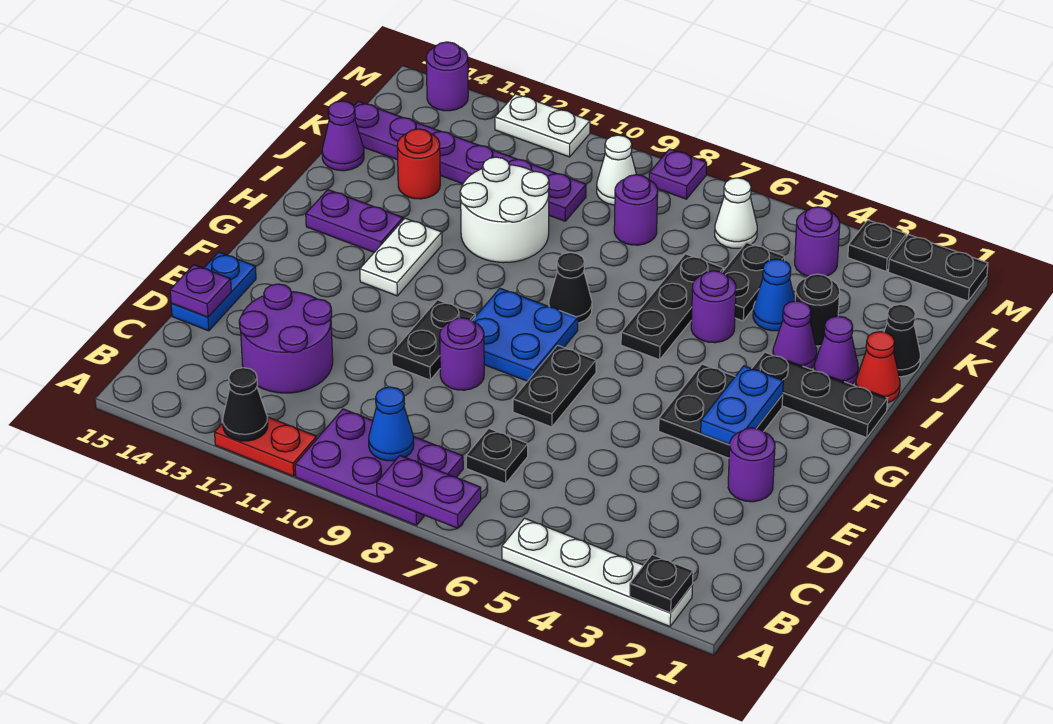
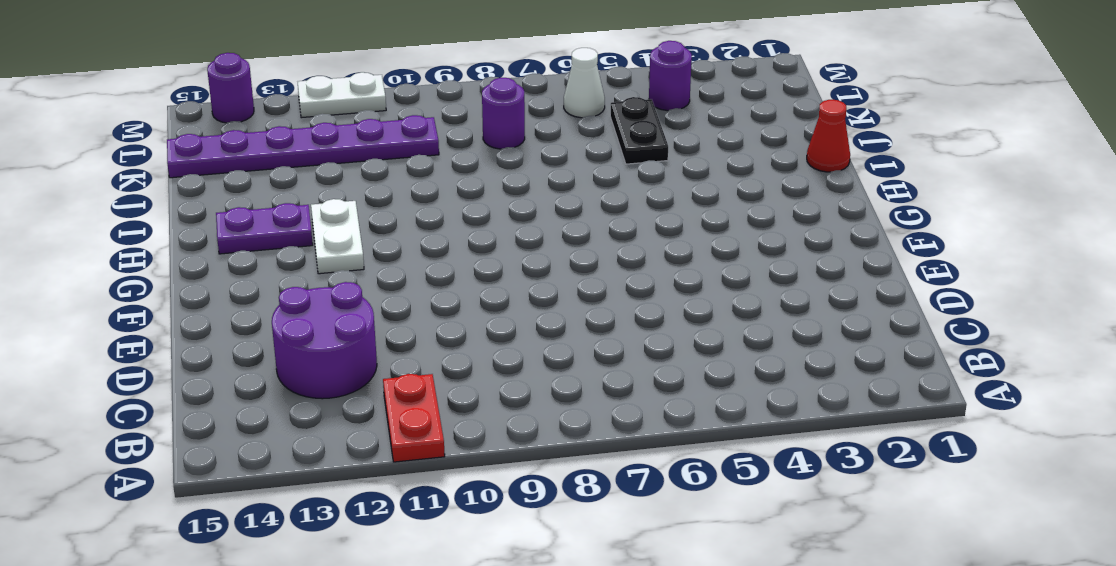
red 1x2 plate [383,374,445,462] -> red 1x2 plate turned to [215,417,317,476]
none -> white 1x4 plate [502,518,692,626]
none -> purple 2x3 plate [295,409,463,525]
none -> black 1x1 plate [466,428,528,484]
none -> blue 1x2 plate [171,252,256,331]

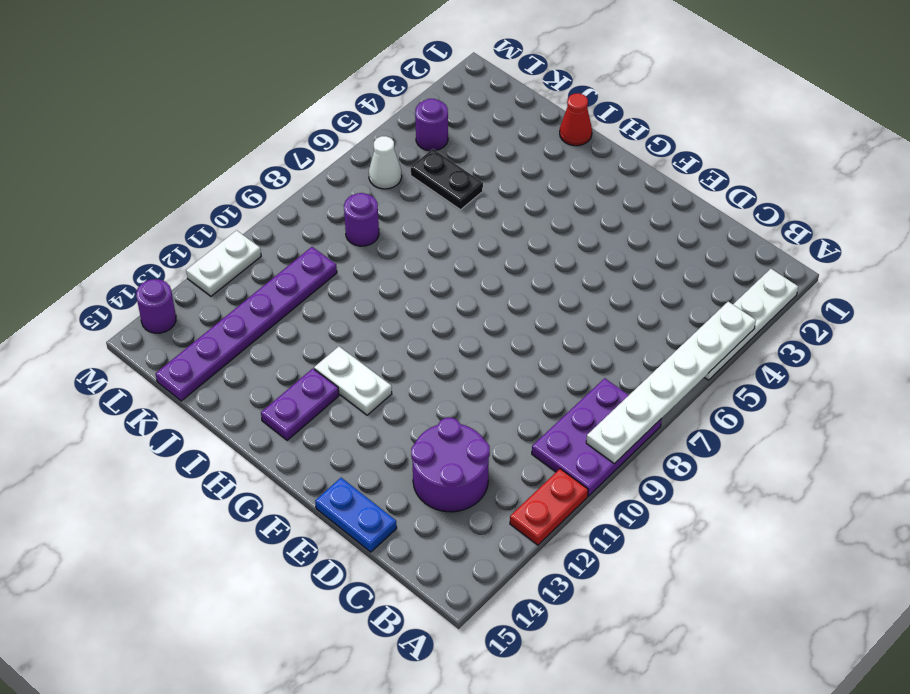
white 1x6 plate [586,302,756,464] -> purple 1x2 plate [377,456,481,528]
none -> black 1x1 plate [466,428,528,484]
none -> purple 1x1 round brick [728,428,775,502]
none -> black 1x2 plate [513,345,596,427]
none -> purple 1x1 round brick [440,318,484,390]

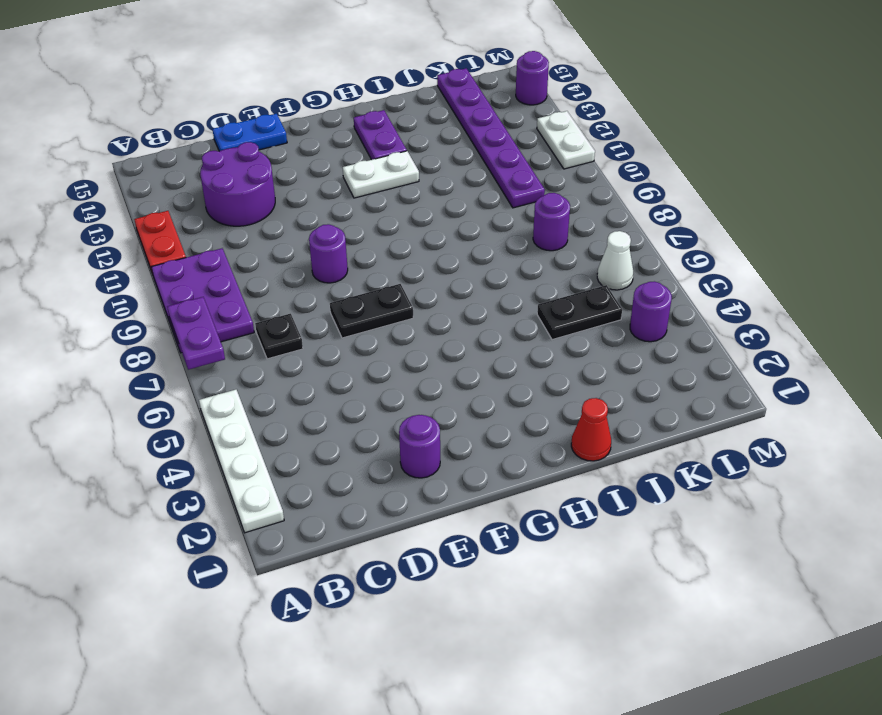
none -> black 1x2 plate [392,300,475,380]
none -> black 2x2 plate [659,364,783,458]
none -> blue 2x2 plate [472,288,578,381]
none -> black 1x3 plate [752,352,888,438]

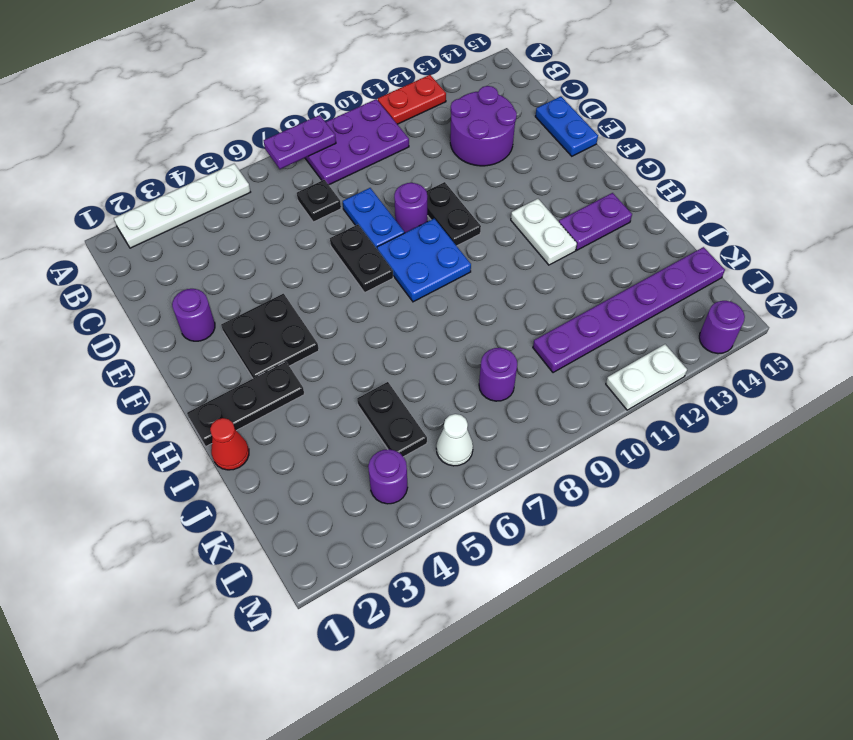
blue 1x2 plate [343,188,404,249] -> blue 1x2 plate moved to [701,366,783,445]
none -> black 1x3 plate [621,254,723,360]
none -> black 1x1 cone [549,252,592,323]
none -> purple 1x1 cone [814,316,858,384]
none -> purple 1x1 cone [773,301,817,369]

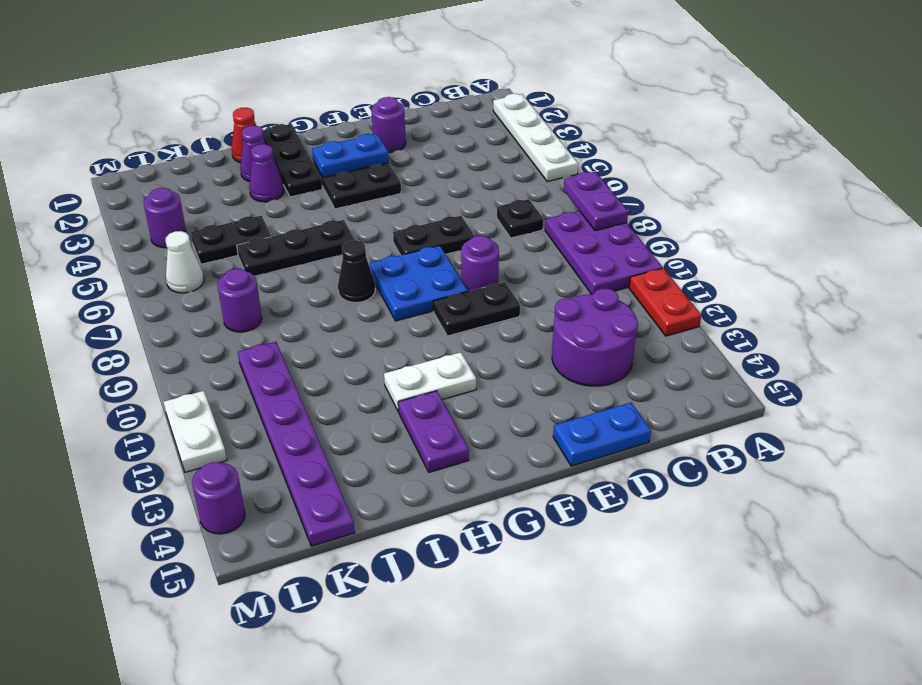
none -> purple 1x1 round brick [691,271,736,343]
none -> white 2x2 round brick [460,157,549,263]
none -> black 1x1 cone [884,304,920,377]
none -> black 1x1 round brick [795,274,840,346]

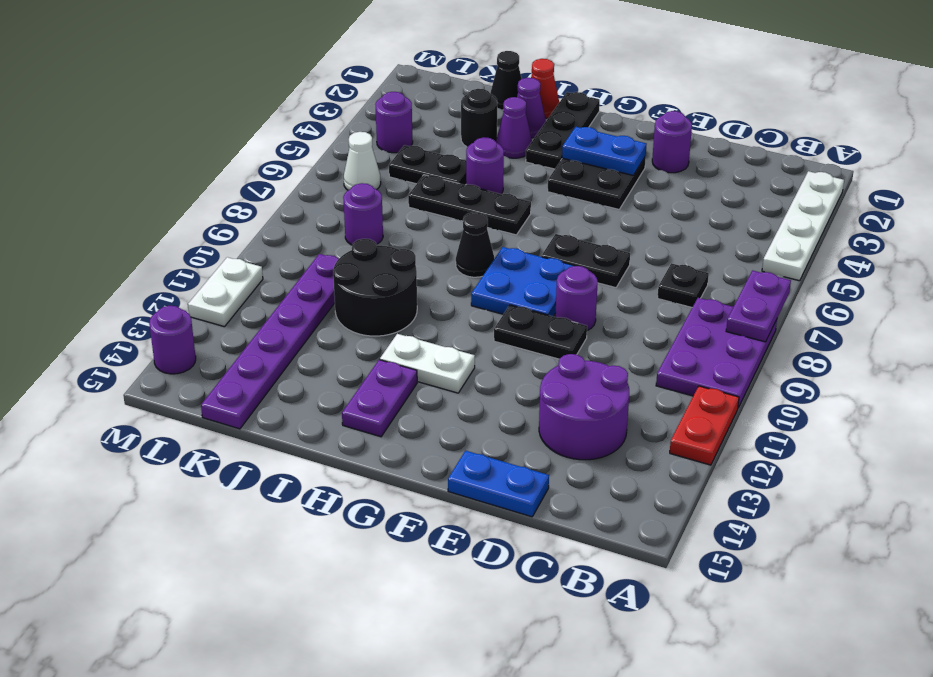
black 2x2 round brick [333,239,417,336] -> white 2x2 round brick [460,157,549,263]
none -> blue 1x1 cone [753,259,795,331]
none -> red 1x1 round brick [397,129,440,199]
none -> purple 1x1 cone [322,101,364,171]
none -> white 1x1 cone [597,135,636,205]

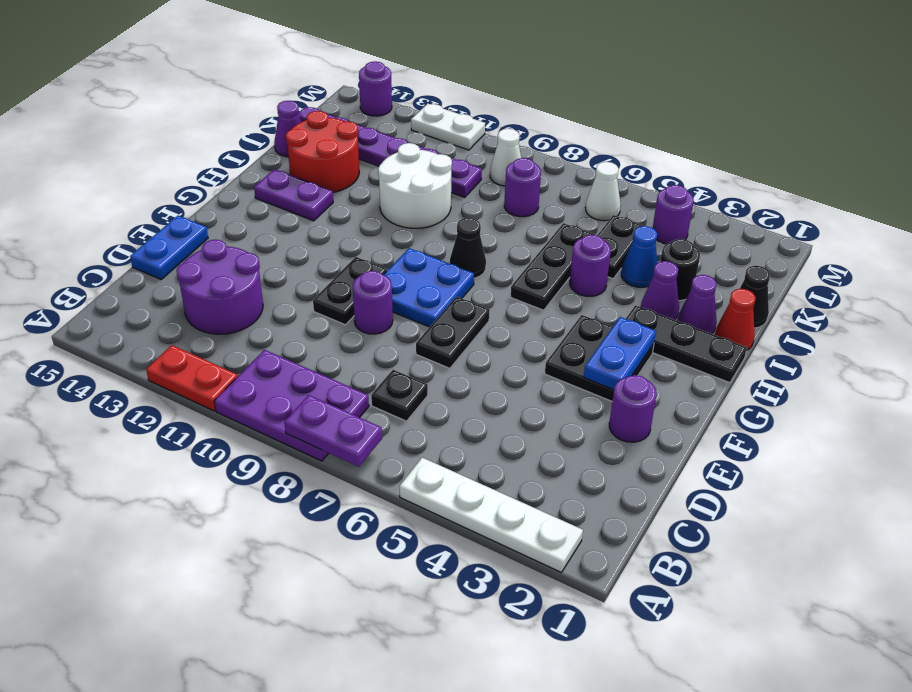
red 2x2 round brick [286,111,359,192] -> red 1x1 round brick [397,129,440,199]
none -> white 1x2 plate [360,218,442,296]
none -> black 1x2 plate [888,234,988,301]
none -> black 1x1 plate [848,220,906,271]
none -> purple 1x1 plate [649,149,707,199]

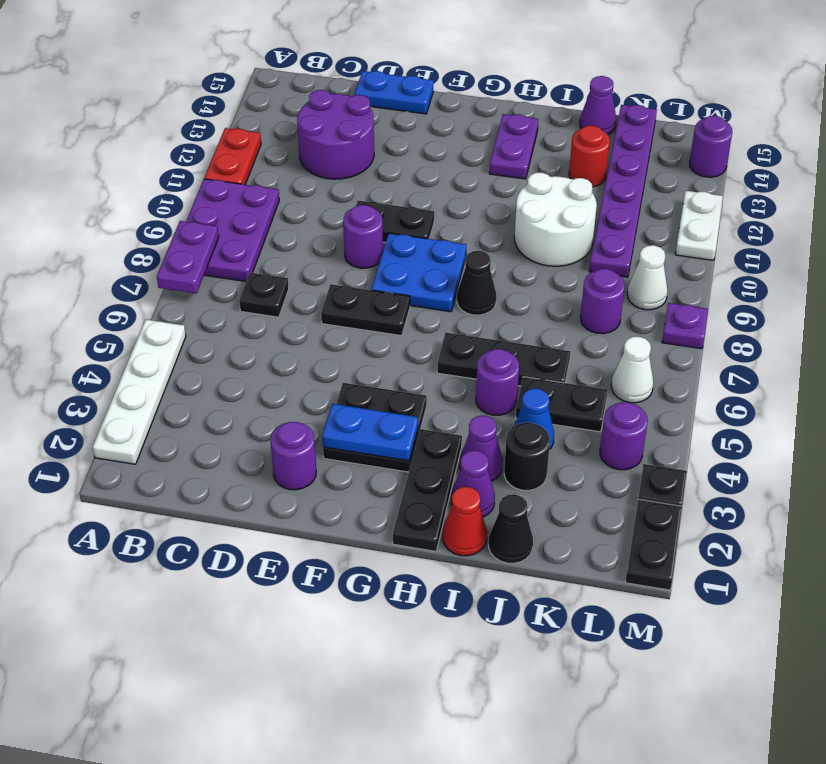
none -> white 1x2 plate [360,218,442,296]
none -> black 1x1 plate [630,555,693,613]
none -> black 1x1 cone [223,368,268,441]
none -> blue 1x1 cone [369,387,414,461]

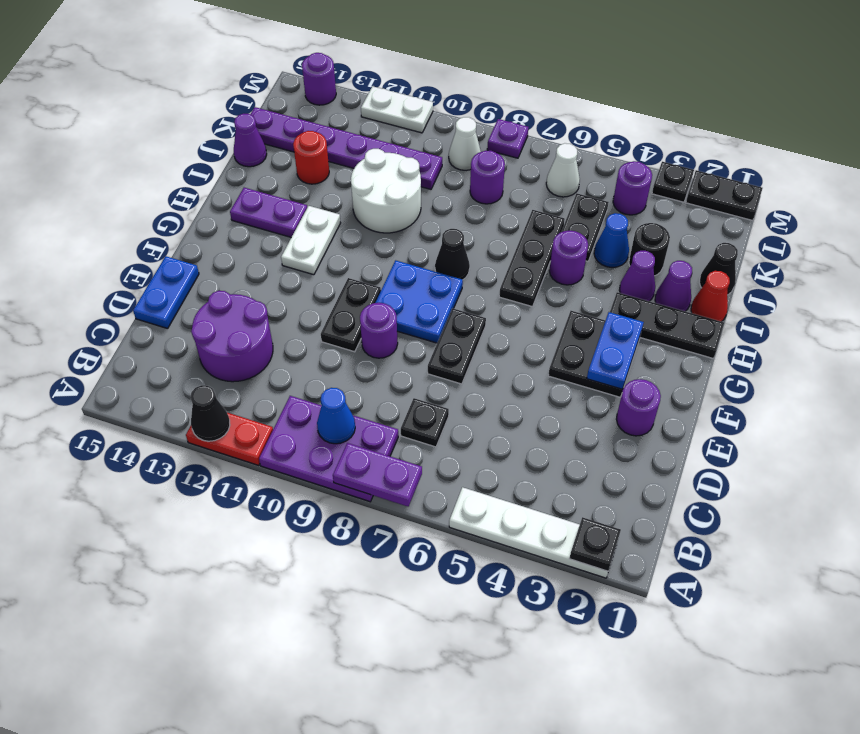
none -> purple 1x1 plate [170,265,231,317]

